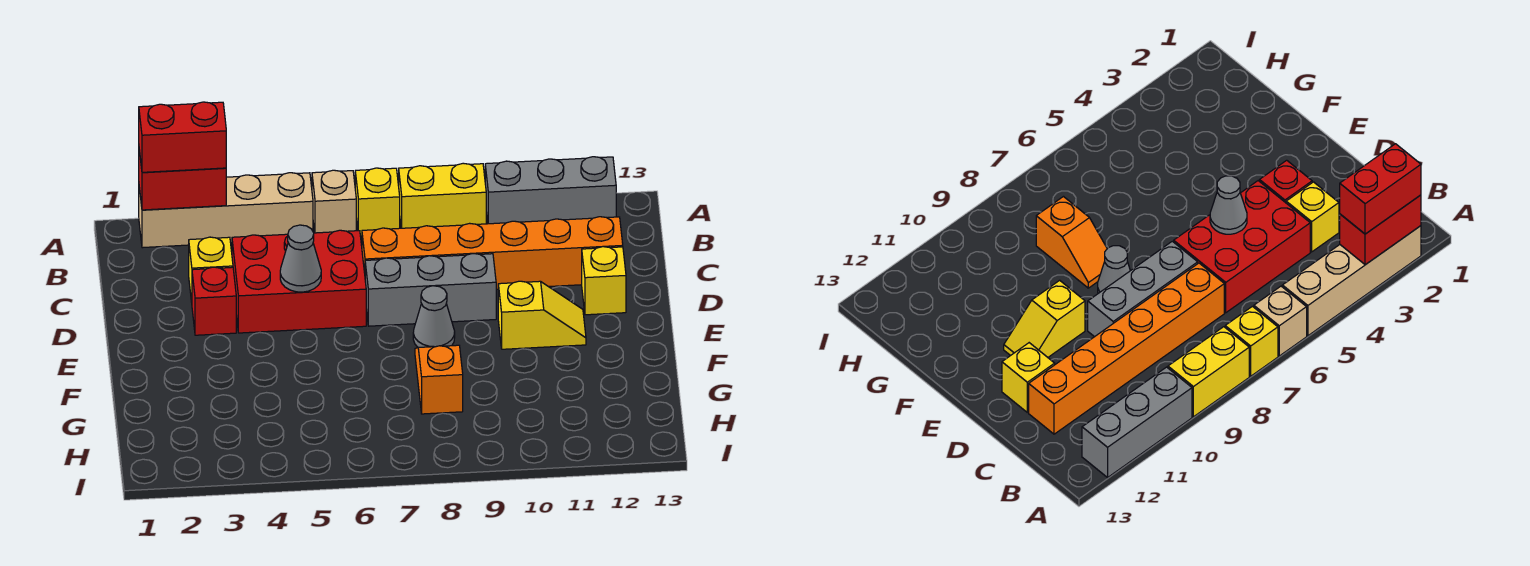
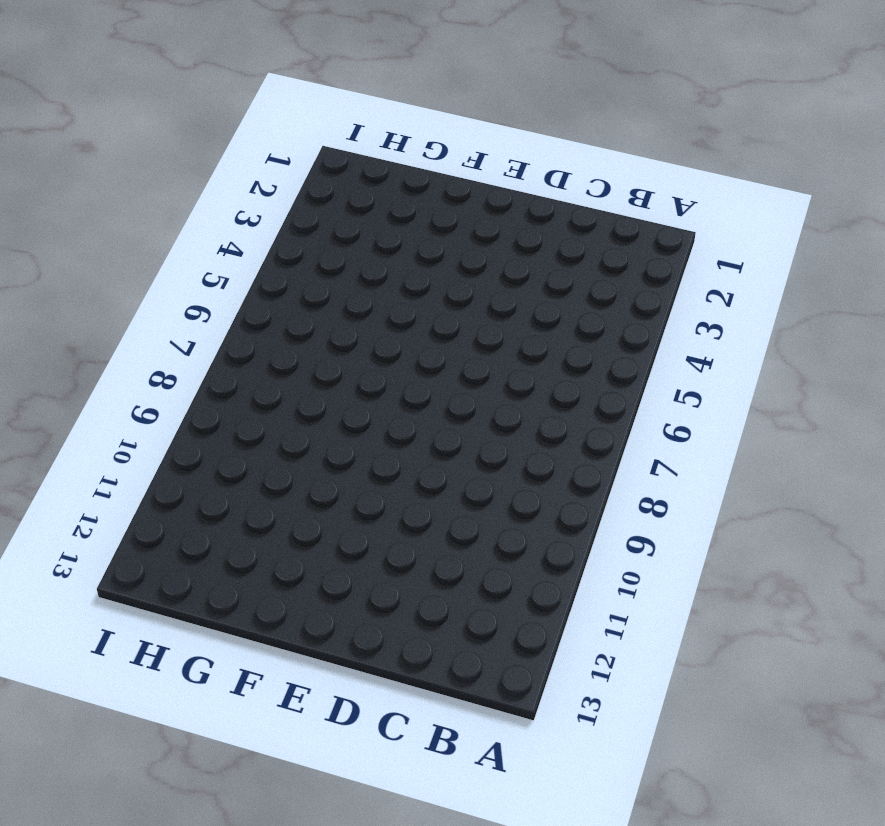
none -> tan 1x4 brick [139,173,313,248]
none -> tan 1x1 brick [312,170,356,233]
none -> yellow 1x1 brick [355,168,400,236]

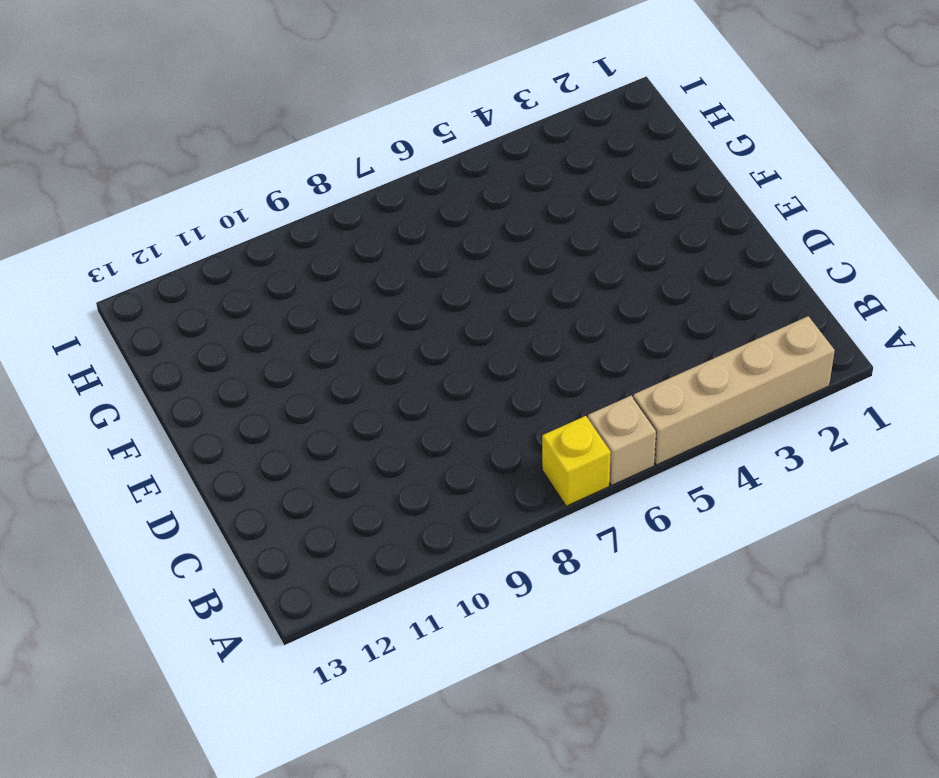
none -> yellow 1x2 brick [399,163,486,228]
none -> grey 1x3 brick [485,157,616,224]
none -> yellow 1x1 brick [189,237,233,302]

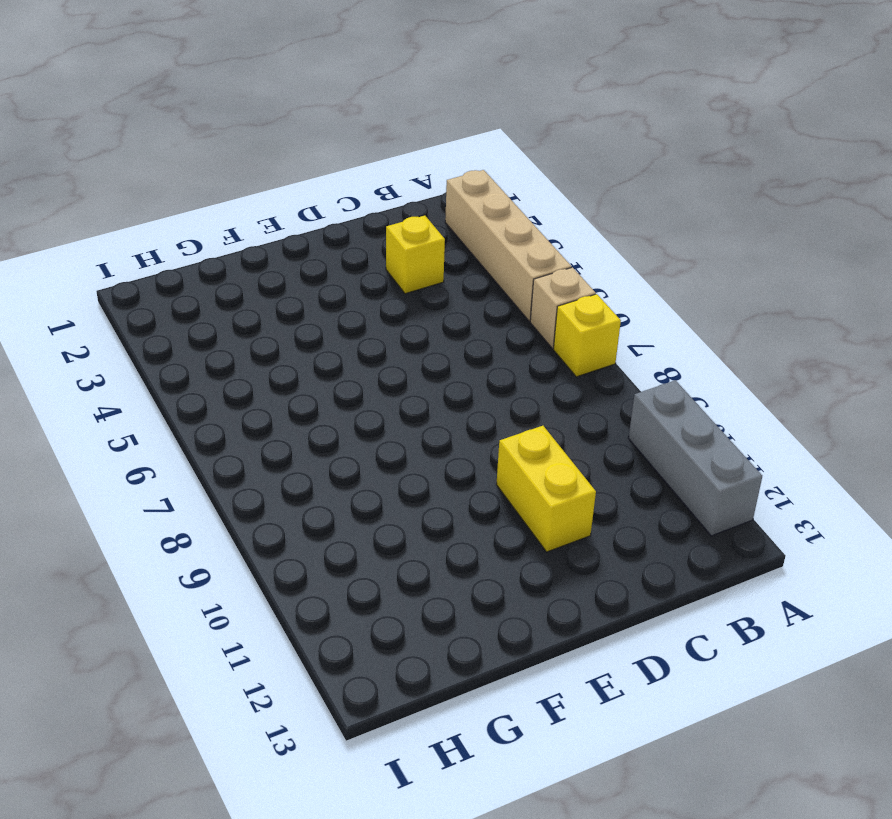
yellow 1x2 brick [496,426,596,552] -> yellow 1x2 brick moved to [399,163,486,228]
none -> red 2x3 brick [232,230,366,333]
none -> orange 1x6 brick [362,217,623,289]
none -> red 1x1 brick [192,267,236,335]

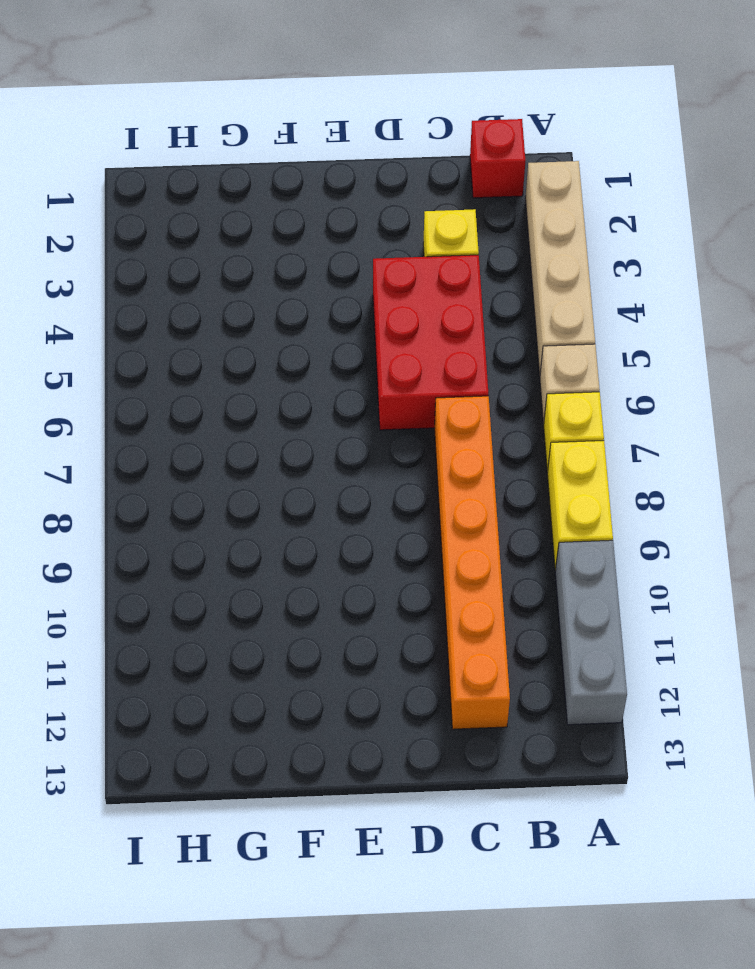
red 1x1 brick [470,119,525,198] -> red 1x1 brick moved to [192,267,236,335]
none -> grey 1x3 brick [365,253,496,326]
none -> yellow 1x1 brick [582,247,626,315]
none -> grey 1x1 cone [413,286,455,347]

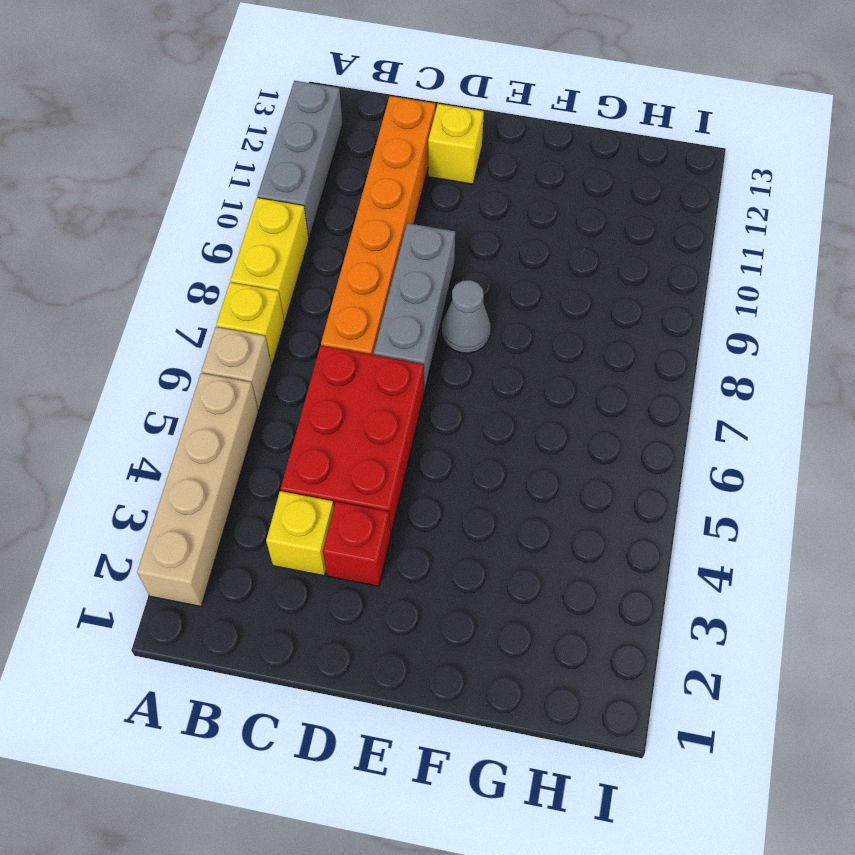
none -> yellow 1x2 slope [498,281,586,349]
none -> orange 1x2 slope [415,345,463,414]
none -> red 1x2 brick [139,150,226,210]

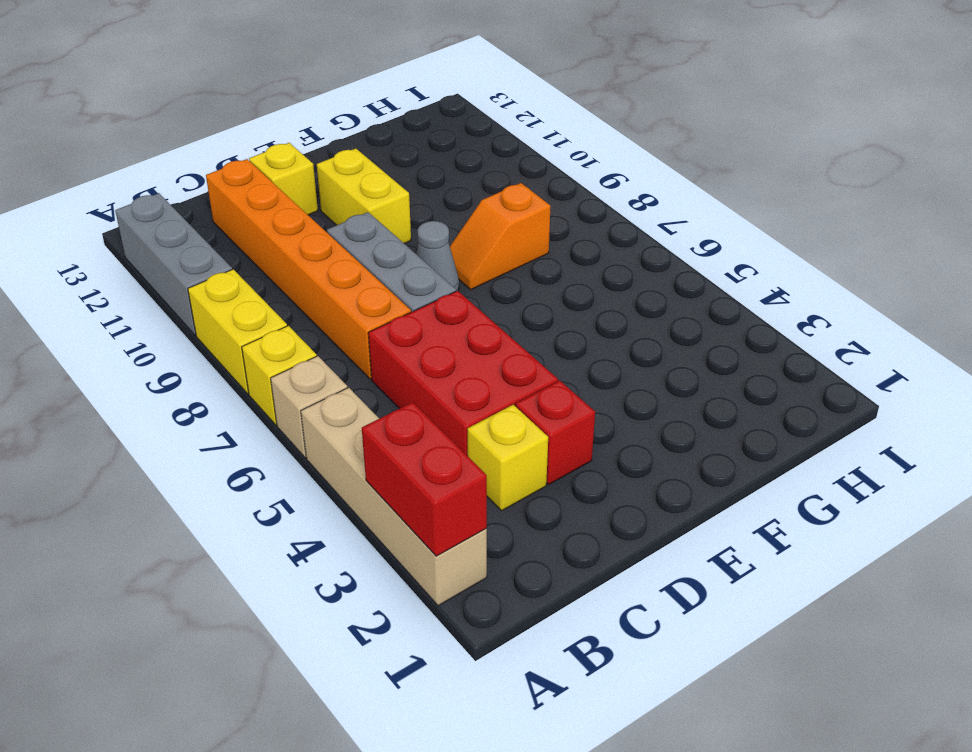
yellow 1x2 brick [317,148,411,243] -> yellow 1x2 slope [498,281,586,349]
none -> grey 1x1 cone [280,225,321,292]
none -> red 1x2 brick [139,102,226,172]

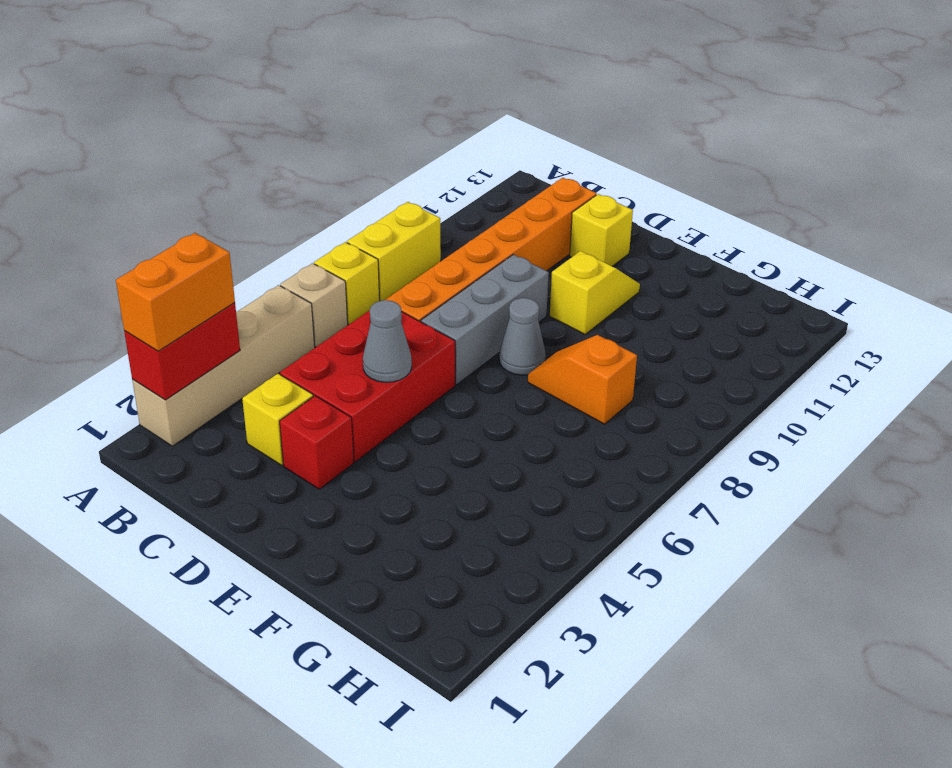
orange 1x2 brick [116,233,235,351] -> red 1x2 brick [139,102,226,172]
none -> grey 1x3 brick [485,157,616,224]

